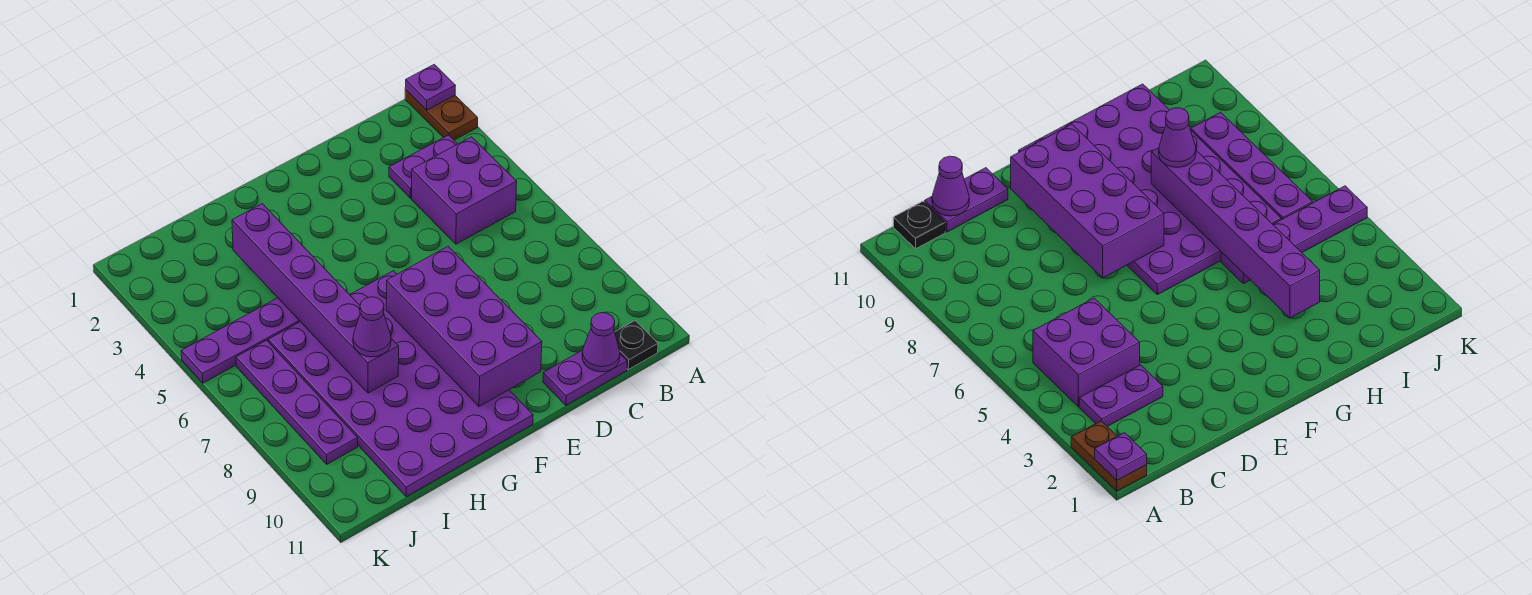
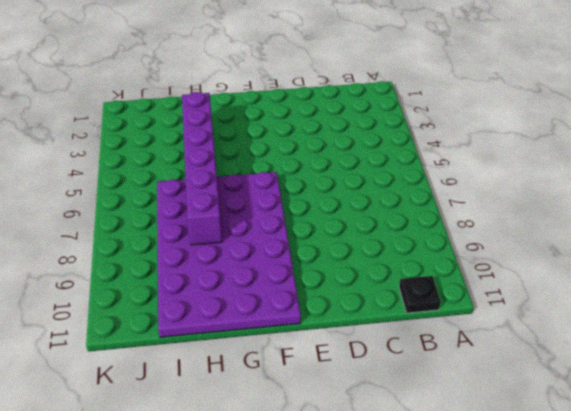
none -> brown 1x2 plate [405,90,478,140]
none -> purple 1x2 plate [389,135,457,198]
none -> purple 2x2 brick [412,137,517,244]

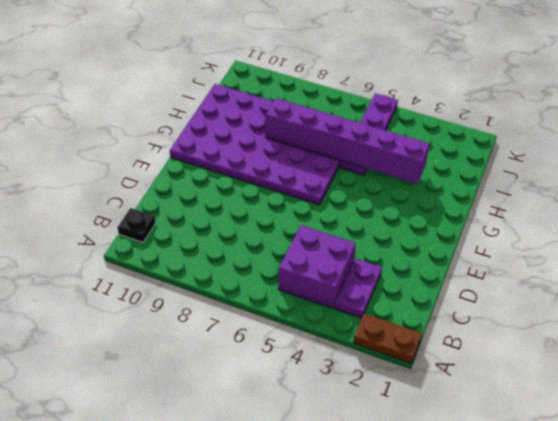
none -> purple 1x2 plate [543,350,627,405]
none -> purple 1x4 plate [236,340,358,464]
none -> purple 1x1 plate [405,65,455,110]

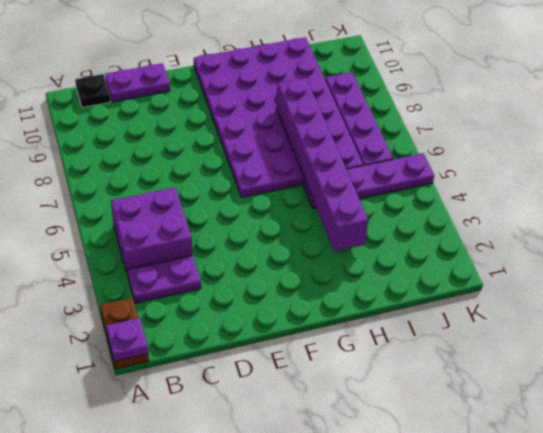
none -> purple 1x1 cone [582,313,620,372]
none -> purple 2x4 brick [386,246,542,406]
none -> purple 1x1 cone [353,297,391,357]

